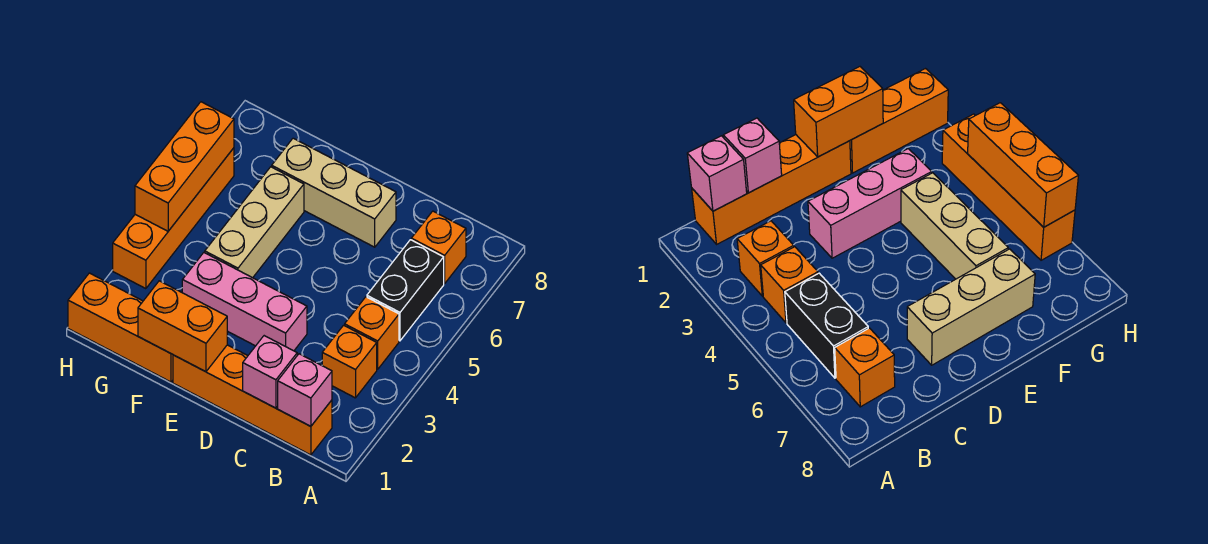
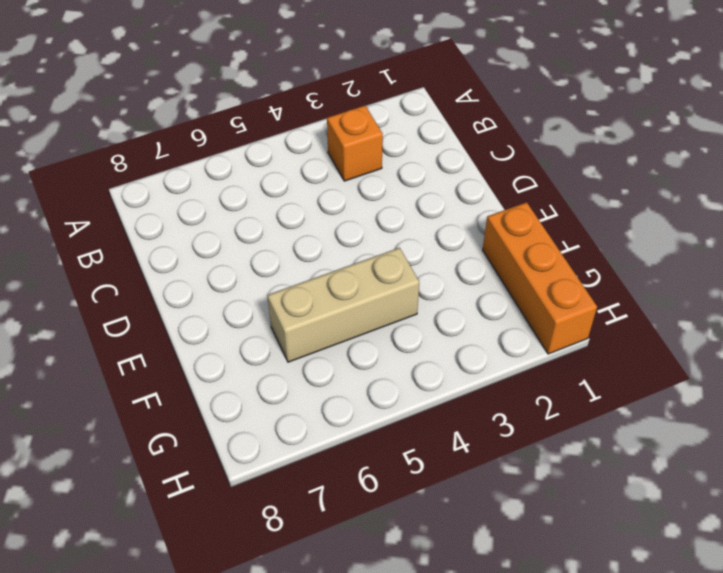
none -> orange 1x4 brick [173,345,332,455]
none -> orange 1x1 brick [345,297,399,369]
none -> black 1x2 brick [367,240,444,341]

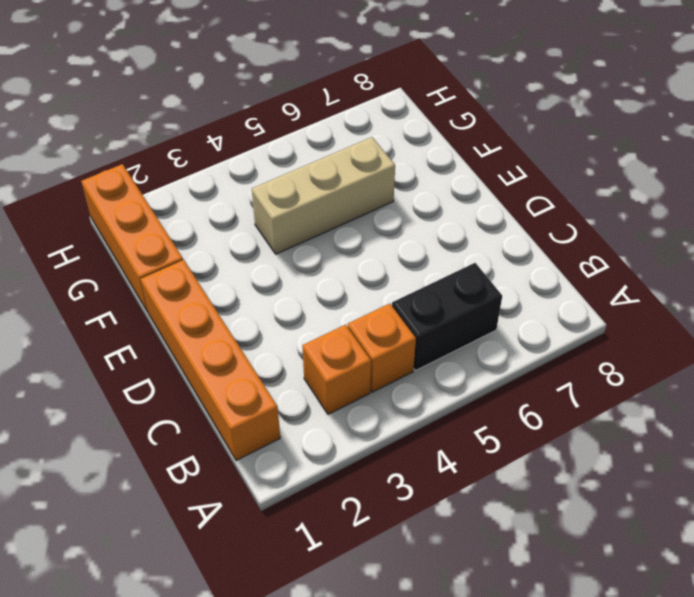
none -> orange 1x1 brick [411,211,466,284]
none -> pink 1x3 brick [182,253,307,351]
none -> tan 1x3 brick [272,138,396,247]

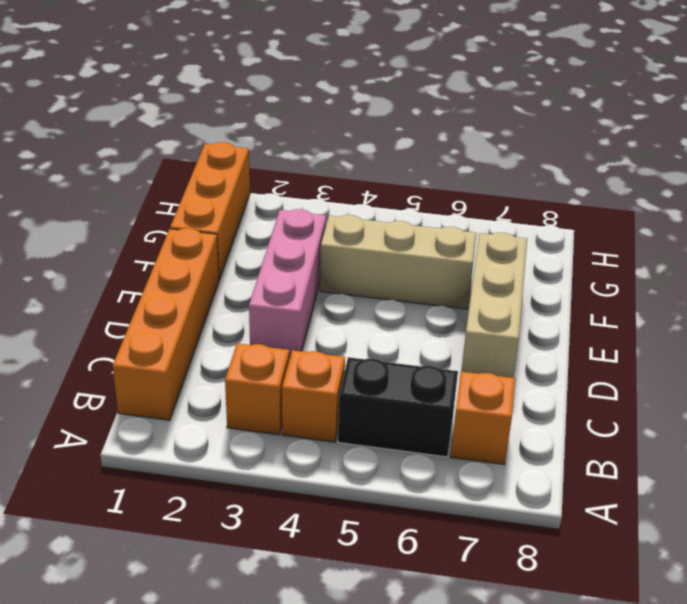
none -> orange 1x4 brick [113,148,234,289]
none -> pink 1x1 brick [278,354,332,426]
none -> pink 1x1 brick [243,336,297,408]

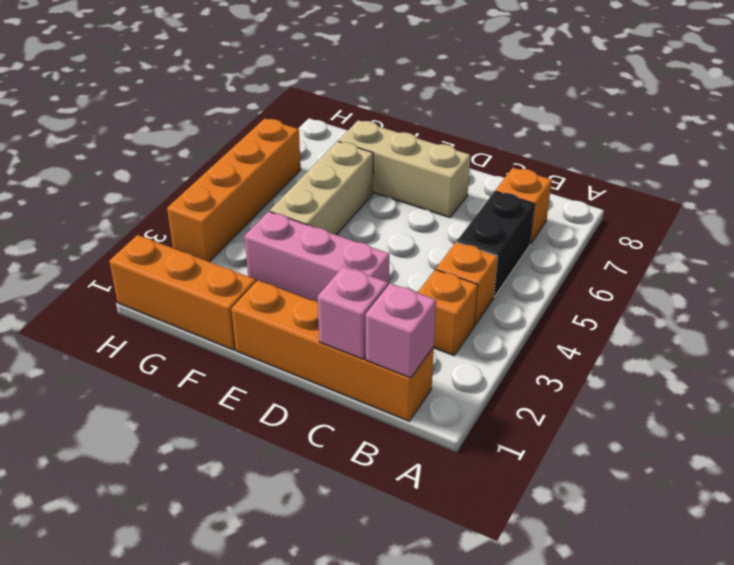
none -> orange 1x2 brick [138,281,227,372]
none -> orange 1x3 brick [135,102,234,231]

